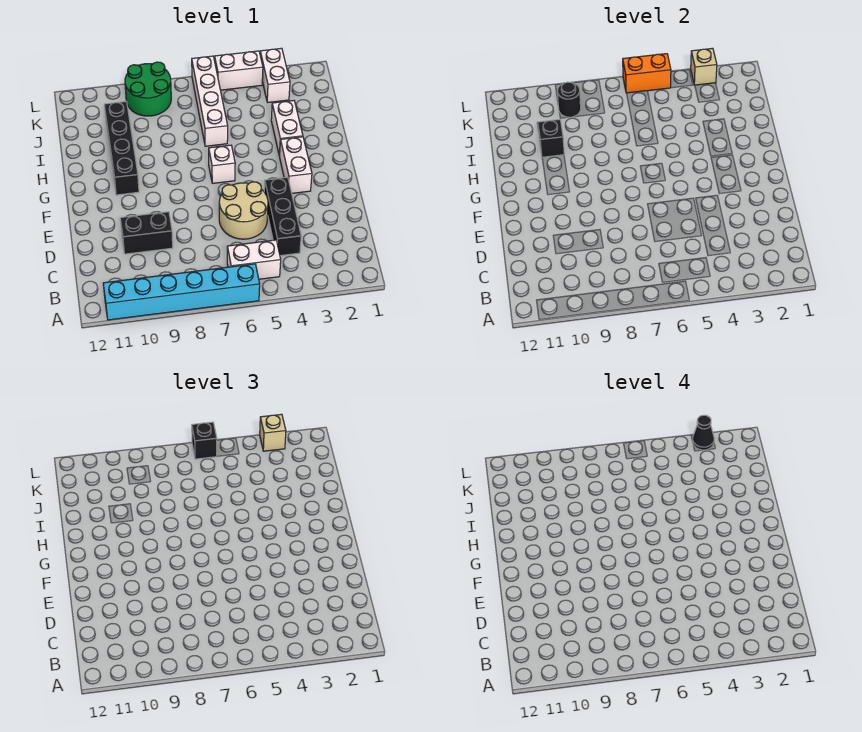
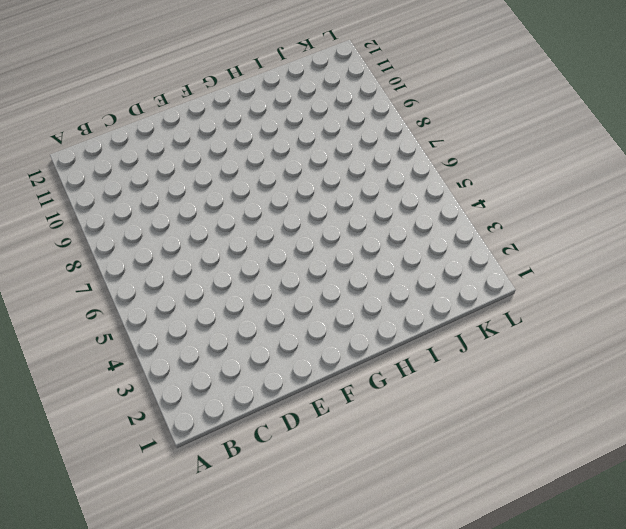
none -> cyan 1x6 brick [103,264,260,320]
none -> white 1x2 brick [227,240,281,279]
none -> black 1x3 brick [264,177,301,256]

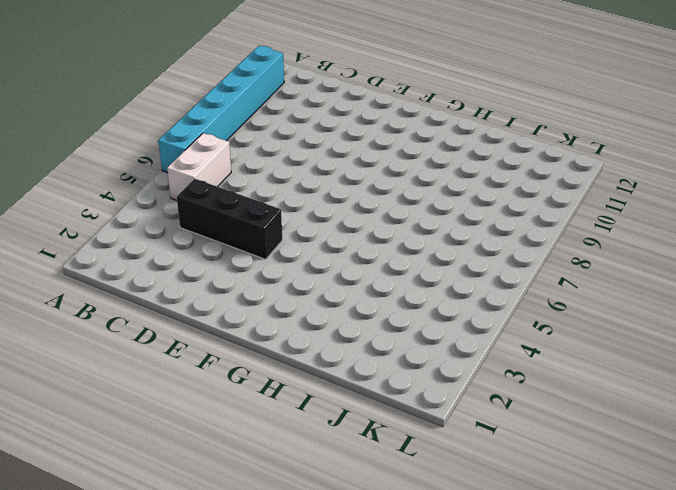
none -> tan 2x2 round brick [219,182,268,239]
none -> black 1x2 brick [120,212,173,254]
none -> white 1x2 brick [280,137,312,193]

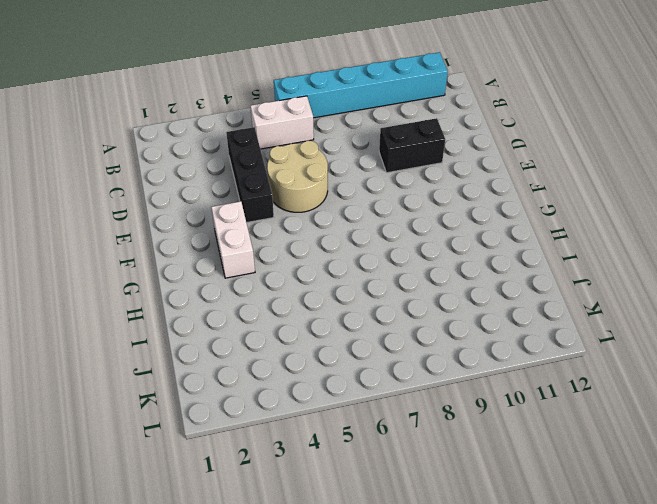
none -> white 1x1 brick [209,145,235,183]
none -> black 1x4 brick [104,101,139,195]
none -> white 1x2 brick [271,101,303,156]

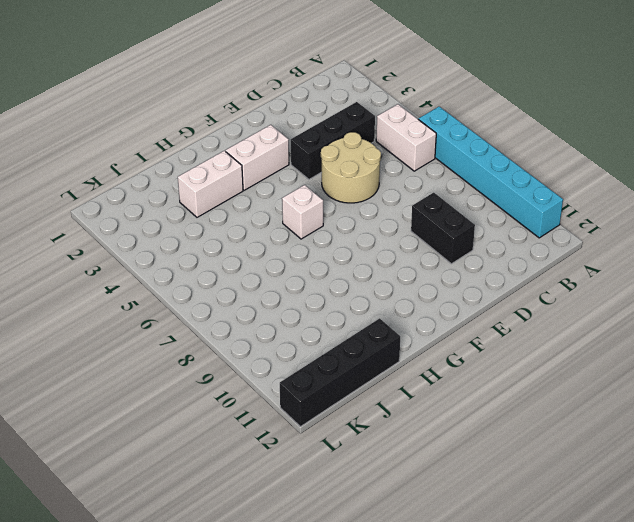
black 1x4 brick [280,318,400,427] -> black 1x4 brick moved to [104,101,139,195]
none -> white 1x4 brick [192,56,228,146]
none -> white 1x2 brick [260,48,290,103]
none -> green 2x2 round brick [125,62,171,116]

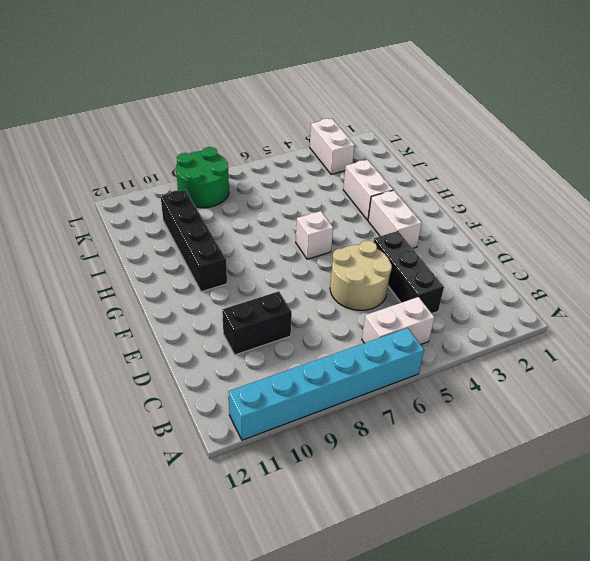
none -> white 1x4 brick [192,56,228,146]
none -> white 1x2 brick [215,51,263,90]
none -> black 1x1 brick [538,120,564,157]

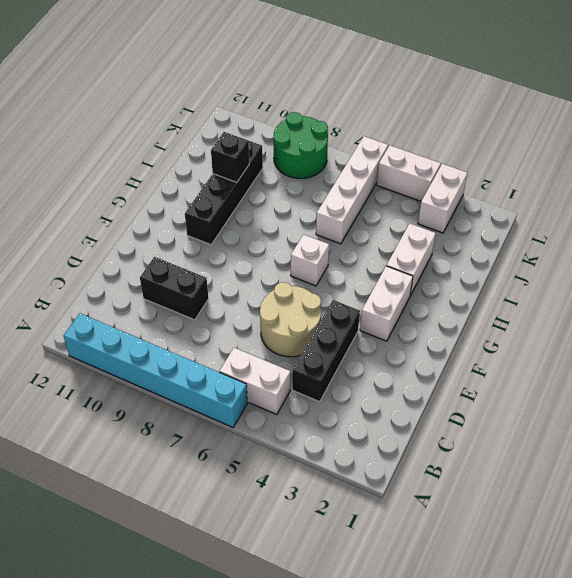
none -> black 1x1 round brick [557,82,581,117]
none -> tan 1x1 brick [691,48,717,85]
none -> orange 1x2 brick [623,54,671,93]

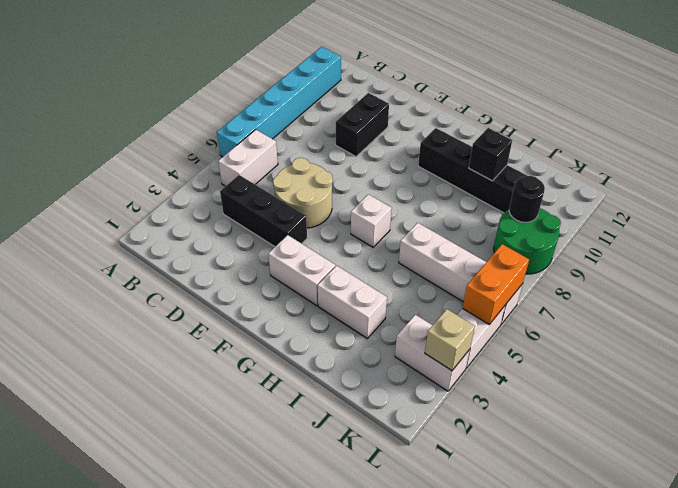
none -> tan 1x1 brick [260,414,286,451]
none -> black 1x1 brick [192,422,217,459]
none -> black 1x1 cone [692,415,714,450]

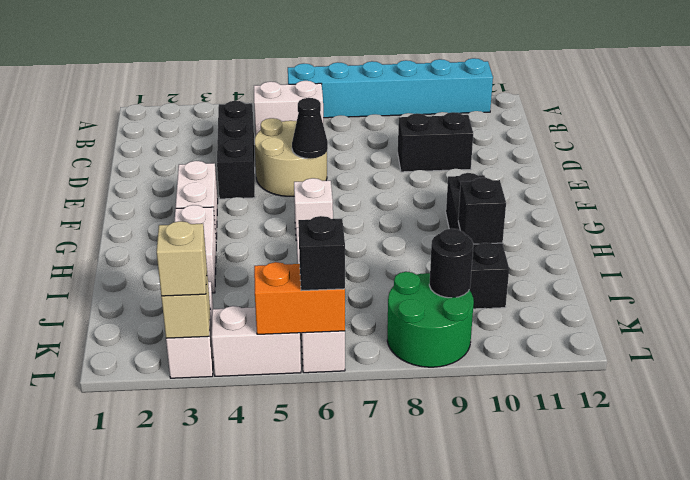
black 1x1 cone [292,98,328,159] -> black 1x1 cone moved to [692,415,714,450]

